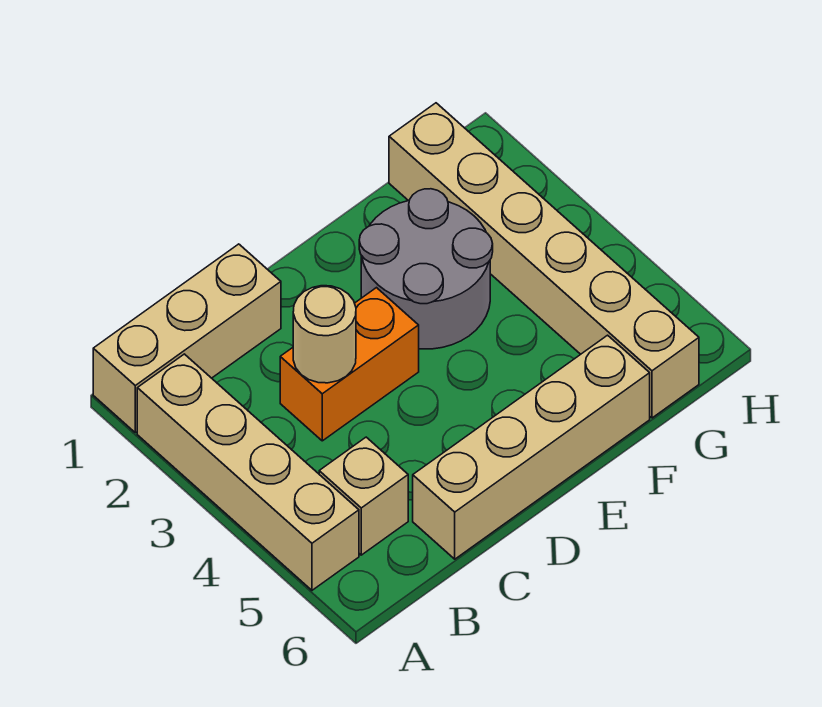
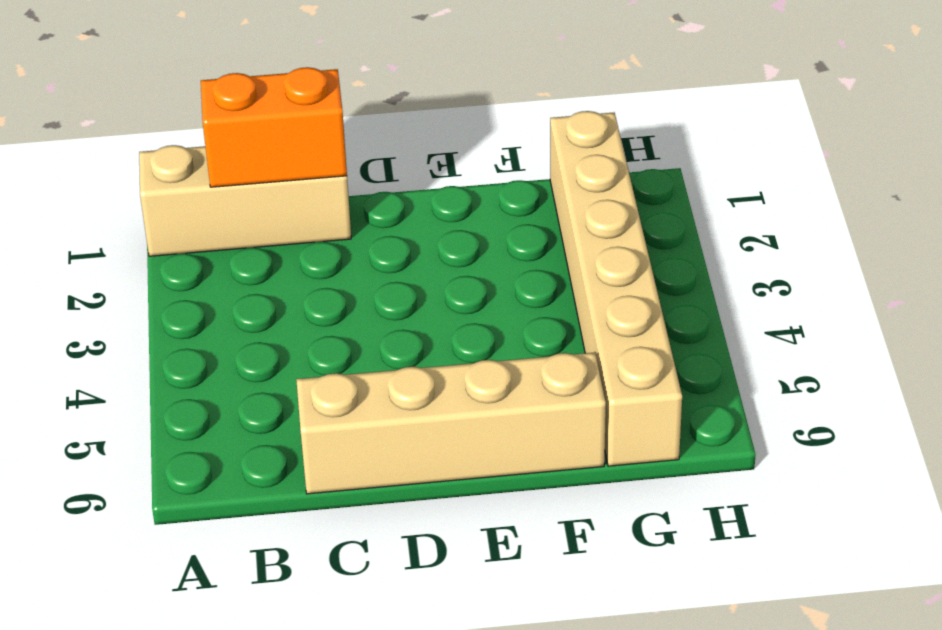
orange 1x2 brick [201,67,347,187] -> orange 1x2 brick moved to [280,288,419,441]
none -> tan 1x4 brick [137,354,359,590]
none -> tan 1x1 brick [319,437,408,555]

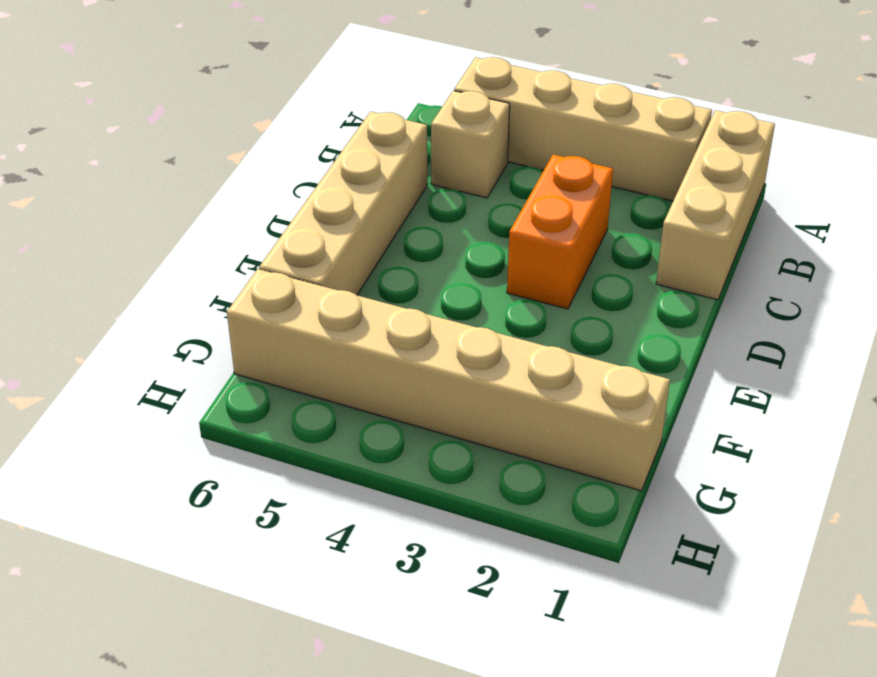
none -> grey 2x2 round brick [359,189,493,349]
none -> tan 1x1 round brick [293,286,356,383]

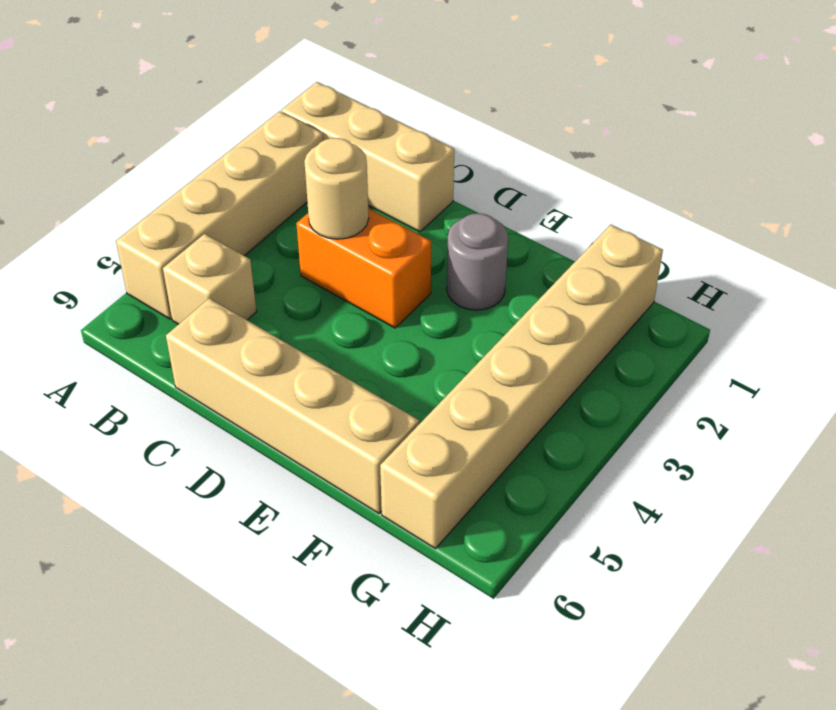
grey 1x1 round brick [447,213,508,310] -> grey 2x2 round brick [359,189,493,349]

